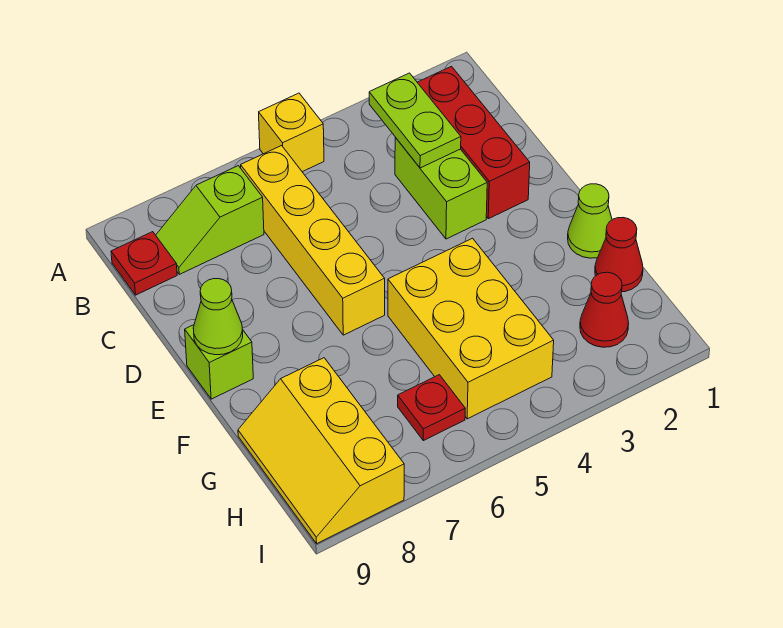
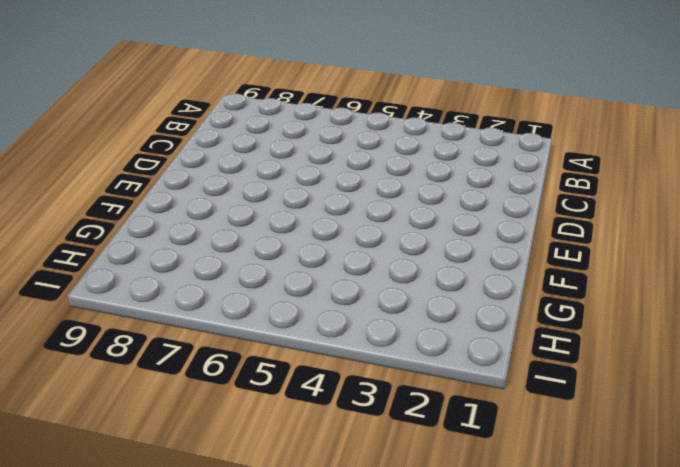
none -> yellow 1x1 brick [259,93,324,172]
none -> red 1x3 brick [417,66,530,219]
none -> yellow 1x4 brick [241,146,385,335]

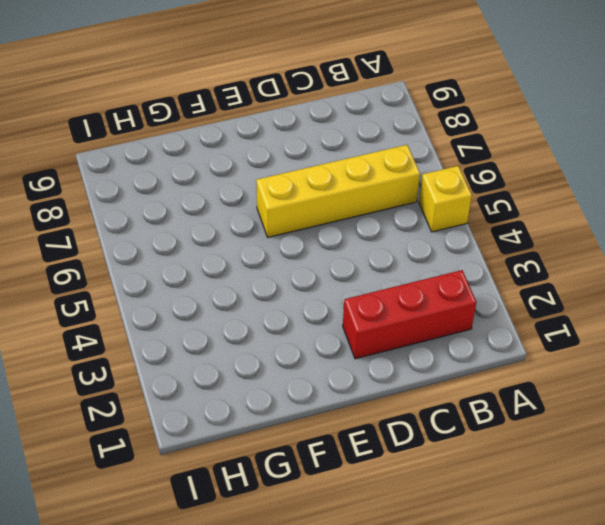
none -> lime 1x2 slope [156,166,264,274]
none -> red 1x1 plate [111,232,177,295]
none -> lime 1x2 brick [395,138,487,239]

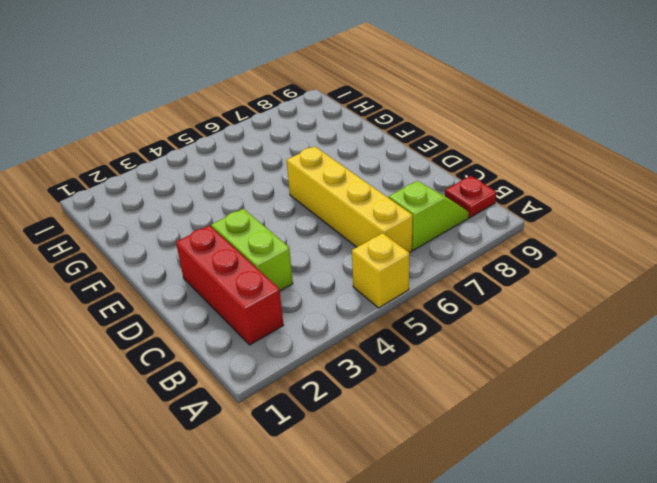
none -> lime 1x1 brick [185,325,253,399]
none -> lime 1x1 cone [568,184,612,258]
none -> yellow 2x3 brick [388,238,554,419]

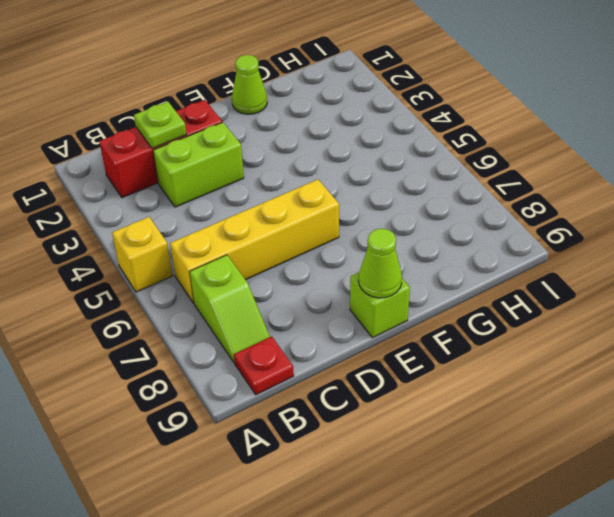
lime 1x1 plate [134,102,187,148] -> none
none -> yellow 2x3 brick [388,238,554,419]
none -> red 1x1 cone [595,218,643,292]
none -> yellow 2x3 slope [238,358,404,544]

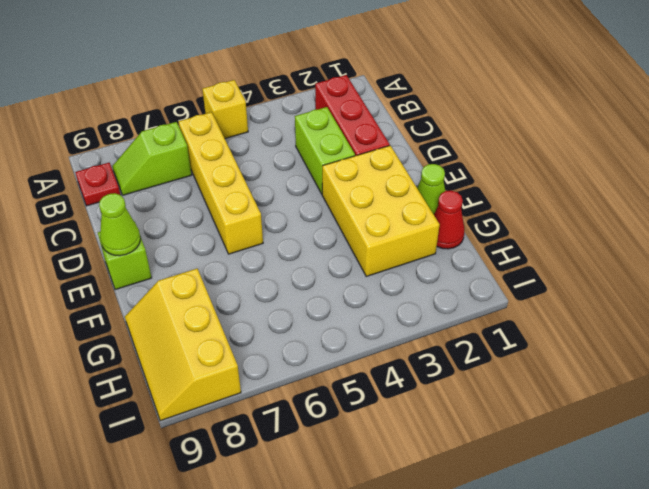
yellow 2x3 brick [322,146,440,276] -> yellow 2x3 brick moved to [388,238,554,419]
none -> red 1x1 cone [580,272,629,347]
none -> red 1x1 plate [398,375,465,441]
none -> lime 1x2 plate [369,73,461,168]

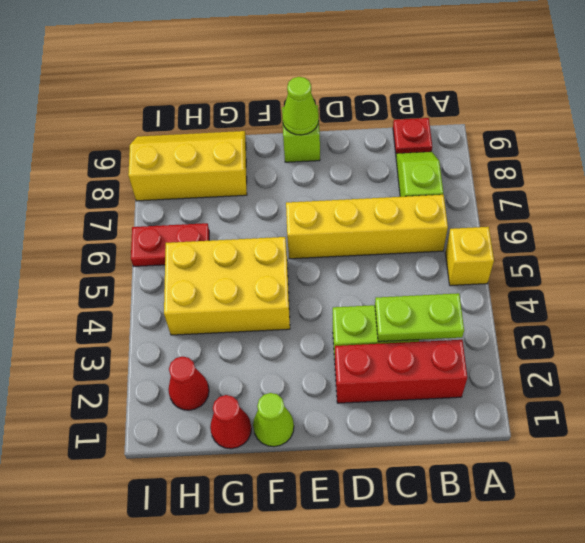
red 1x2 plate [131,223,209,266] -> red 1x1 plate [398,375,465,441]

